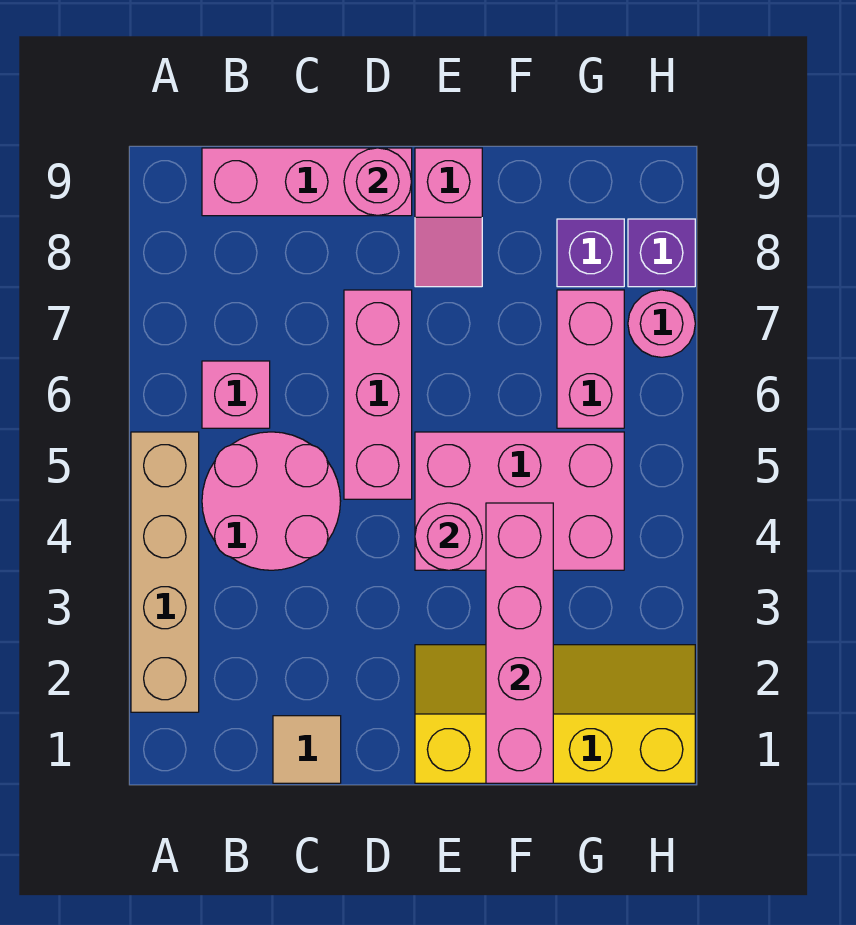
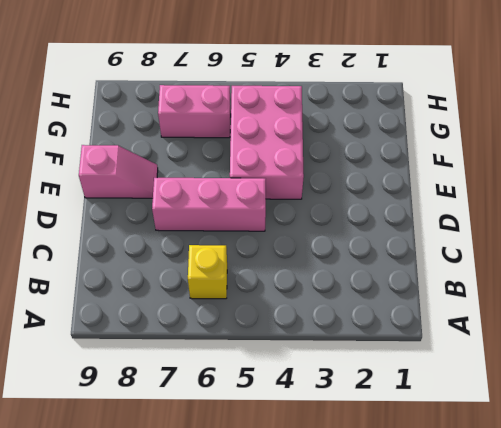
yellow 1x1 brick [188,245,227,299] -> pink 1x1 brick [202,361,270,428]
none -> tan 1x4 brick [131,432,199,712]
none -> pink 2x2 round brick [202,432,341,570]
none -> pink 1x3 brick [202,148,412,216]

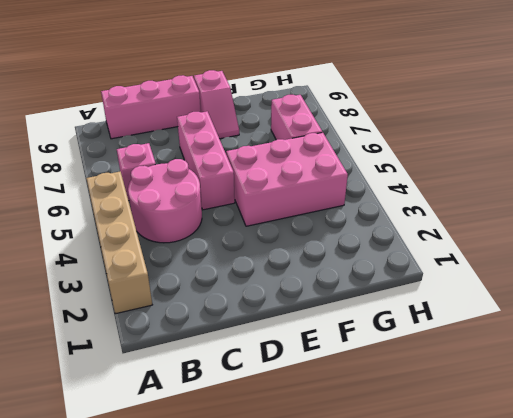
none -> tan 1x1 tile [273,716,341,783]
none -> yellow 2x4 slope [415,645,695,783]
none -> purple 1x1 brick [557,219,624,287]

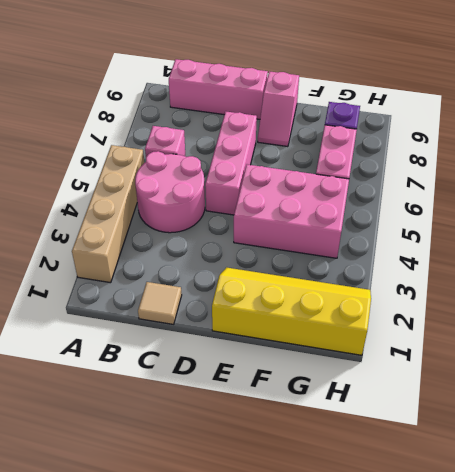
none -> pink 1x1 round brick [628,290,695,357]
none -> purple 1x1 brick [628,219,695,287]
none -> pink 1x1 round brick [344,148,412,216]

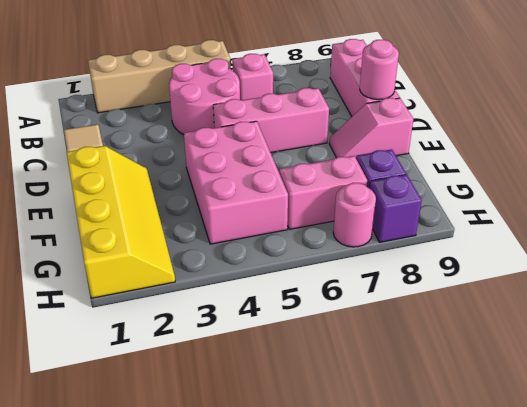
none -> pink 1x1 round brick [415,503,482,570]
none -> pink 1x4 brick [486,503,553,783]

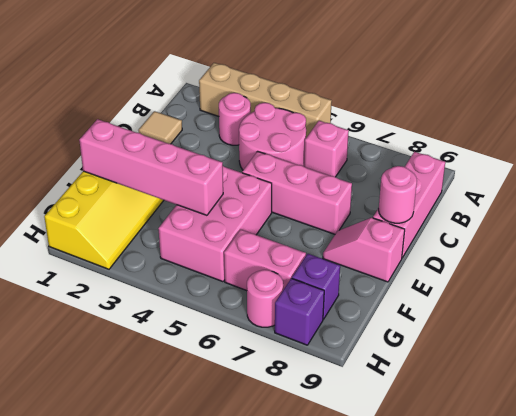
pink 1x1 round brick [219,93,251,145] -> pink 1x1 round brick moved to [415,503,482,570]

